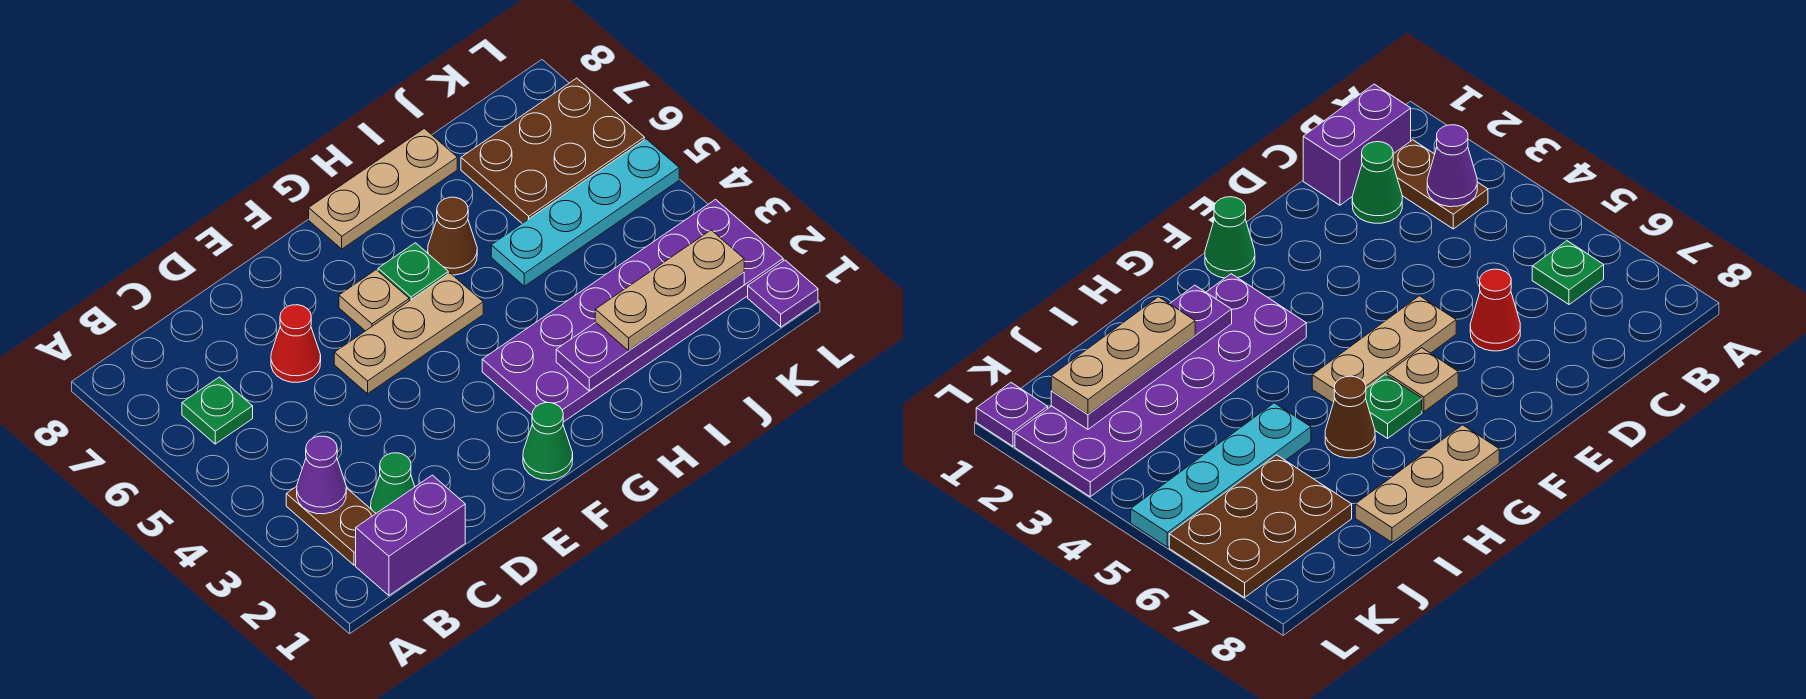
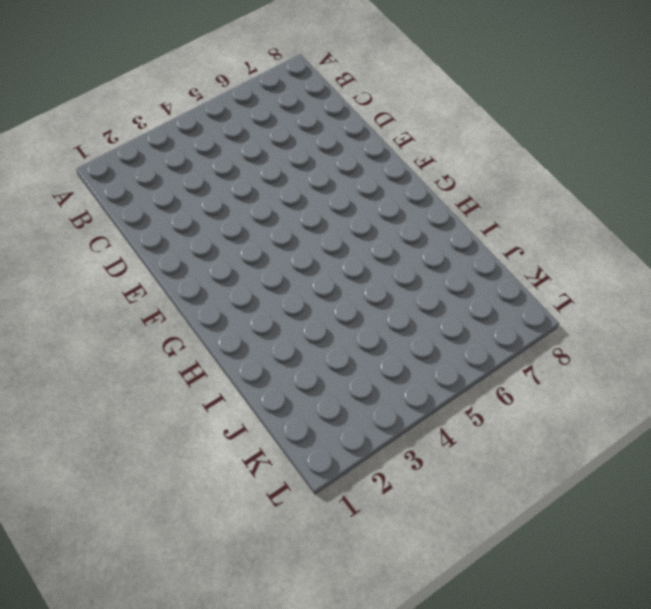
none -> purple 1x2 brick [356,475,465,595]
none -> brown 1x2 plate [286,486,376,565]
none -> green 1x1 plate [182,377,253,444]

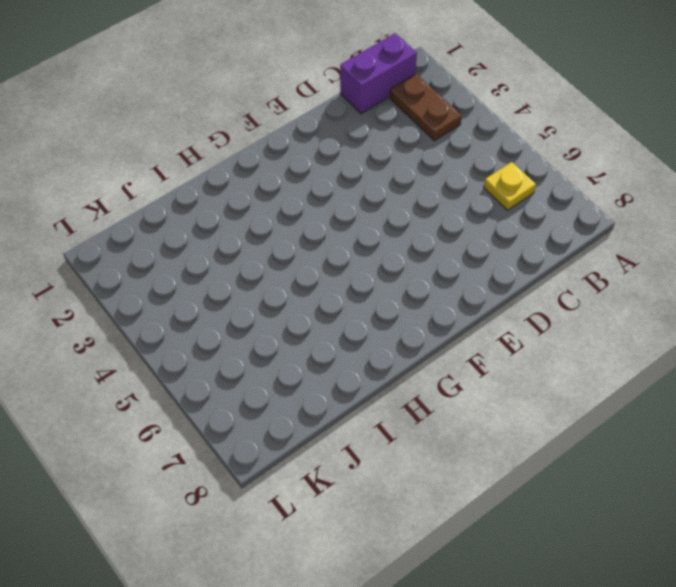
yellow 1x1 plate [484,162,536,210] -> green 1x1 plate [182,377,253,444]
none -> green 1x1 cone [371,453,415,513]
none -> red 1x1 cone [271,305,321,382]
none -> tan 1x3 plate [334,273,483,394]

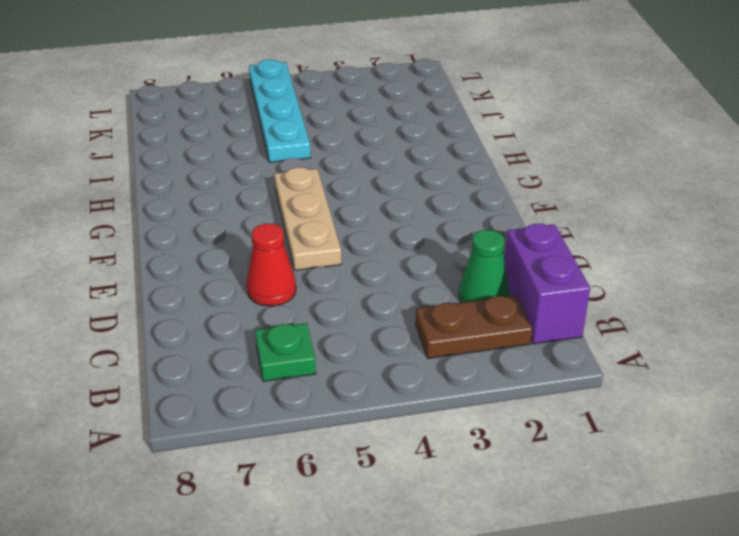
none -> green 1x1 cone [523,403,573,480]
none -> tan 1x1 plate [339,270,409,331]
none -> purple 2x6 plate [482,199,783,422]

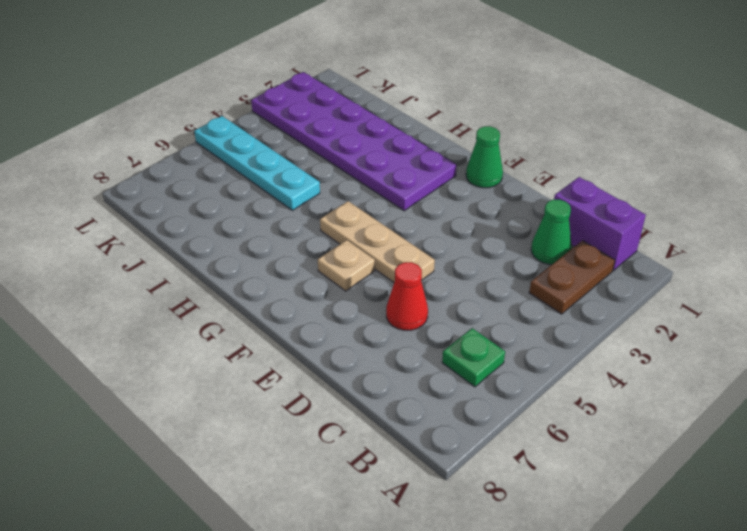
none -> green 1x1 plate [378,243,448,301]
none -> tan 1x3 plate [309,128,457,249]
none -> brown 1x1 cone [428,197,477,275]

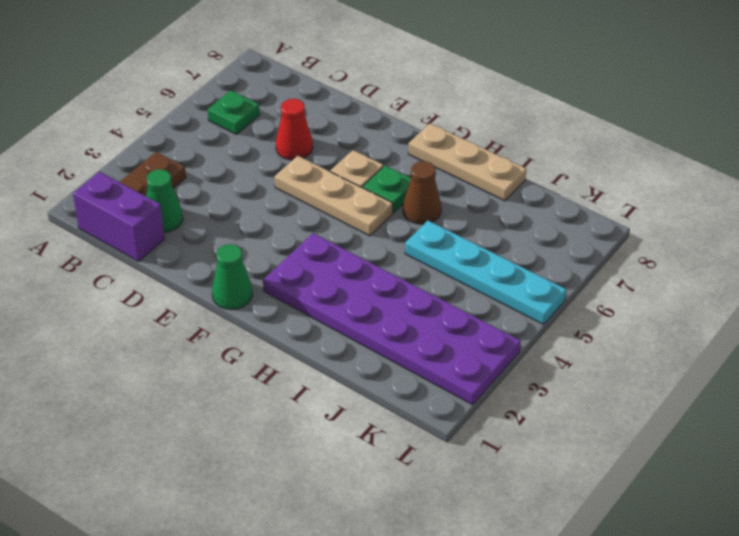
none -> brown 2x3 plate [461,78,644,223]
none -> purple 1x1 plate [748,260,818,327]
none -> purple 1x1 cone [297,436,346,514]

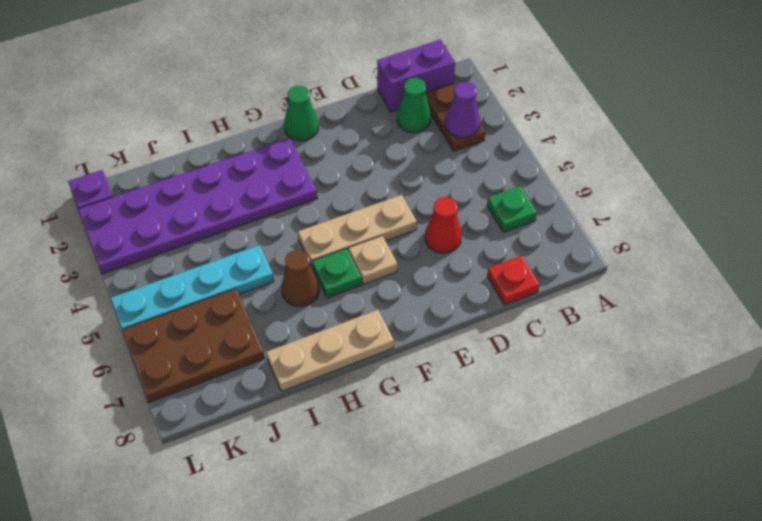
red 1x1 plate [487,256,539,305] -> none
none -> purple 1x4 plate [556,272,744,391]
none -> tan 1x3 plate [595,230,744,351]

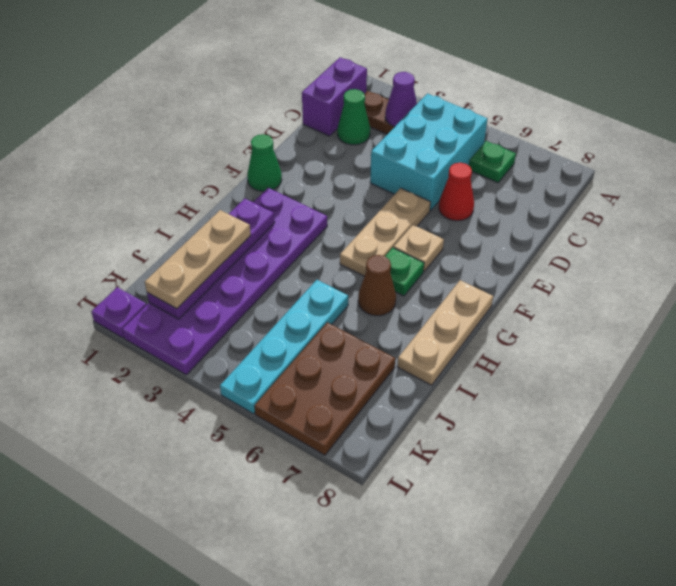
cyan 2x3 brick [370,94,487,211] -> none

